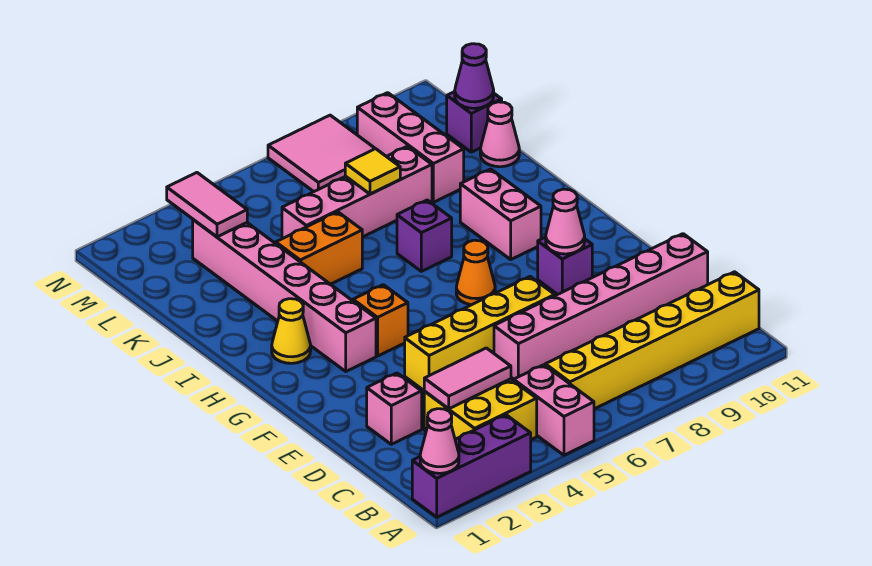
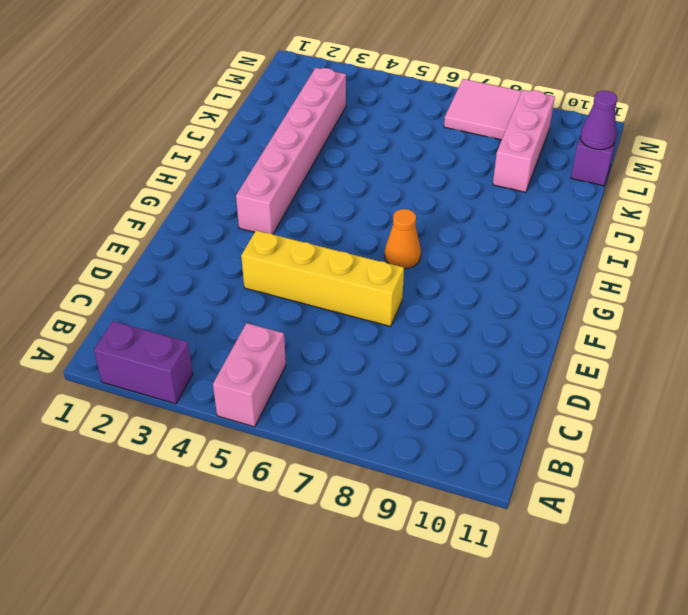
purple 1x2 brick [94,321,193,404] -> purple 1x3 brick [412,415,531,517]
none -> yellow 2x2 brick [424,379,537,440]
none -> yellow 1x6 brick [545,272,759,409]
none -> pink 1x1 brick [367,373,422,444]

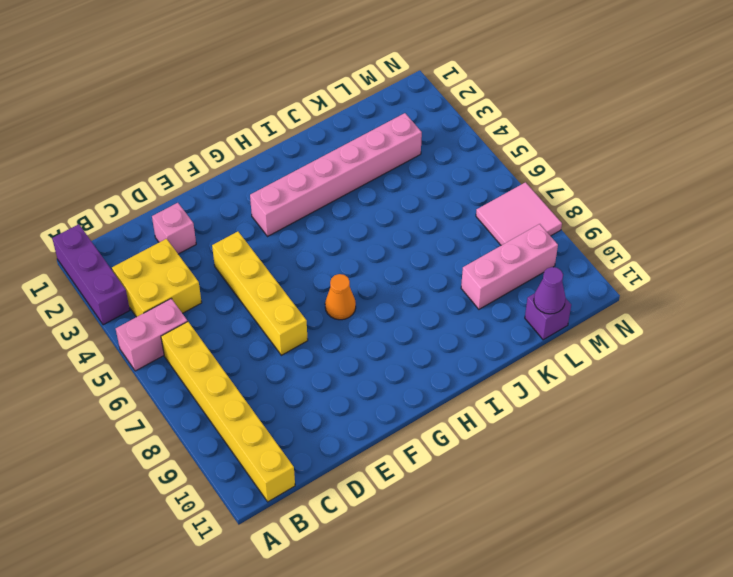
none -> pink 1x6 brick [494,234,708,379]
none -> purple 1x1 brick [538,237,592,294]
none -> orange 1x1 brick [353,285,408,356]

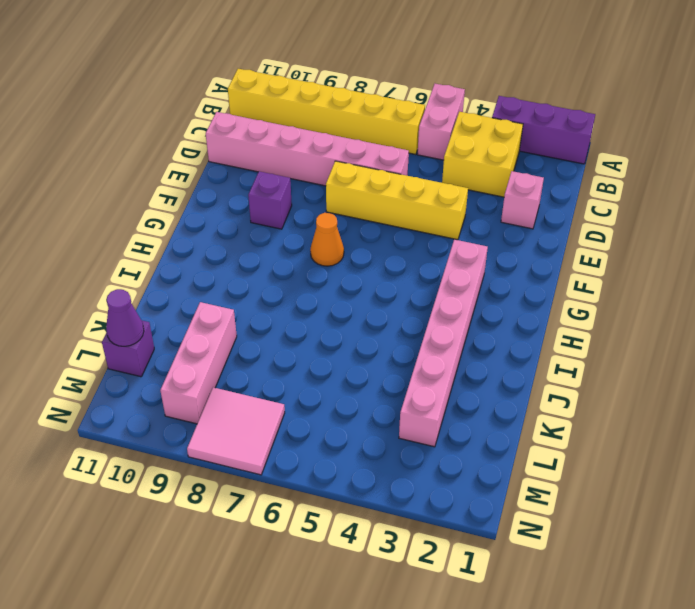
none -> orange 1x1 brick [353,285,408,356]
none -> yellow 1x1 cone [272,299,311,363]
none -> pink 1x2 brick [460,169,541,259]

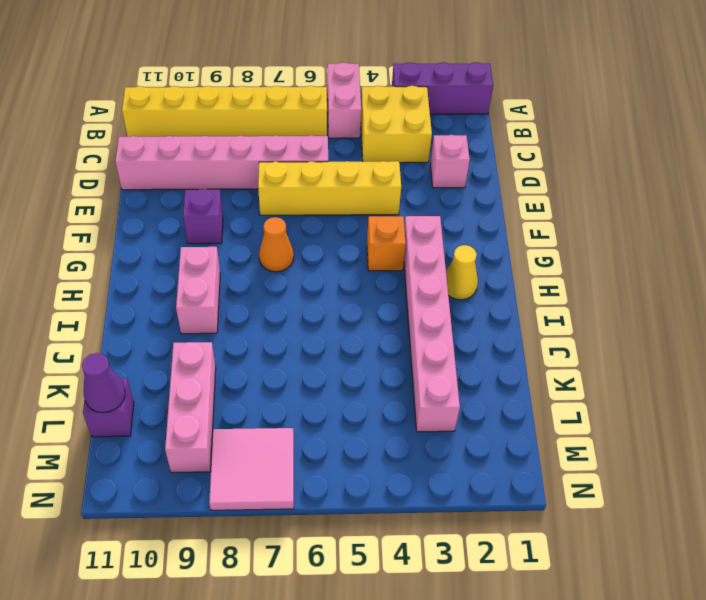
none -> purple 1x1 brick [397,200,452,271]
none -> orange 1x2 brick [276,212,362,284]
none -> pink 1x4 brick [282,146,432,239]

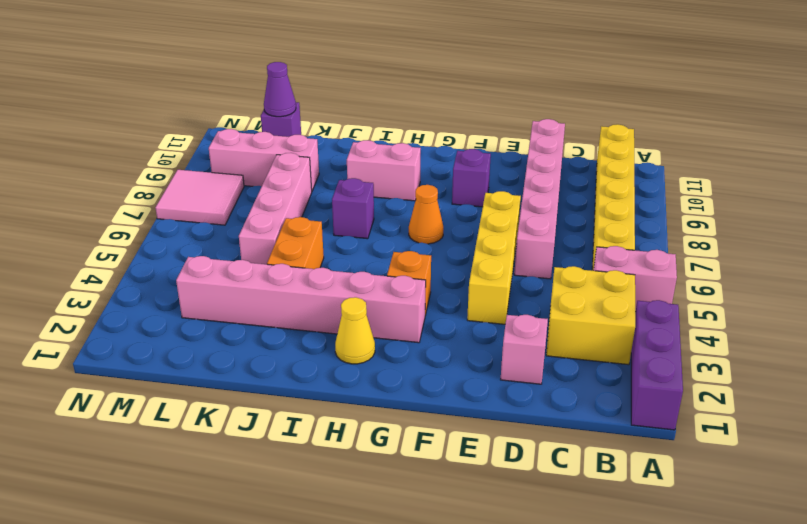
none -> pink 1x1 cone [480,102,519,167]
none -> pink 1x1 cone [420,409,459,473]
none -> pink 1x2 tile [424,348,511,409]

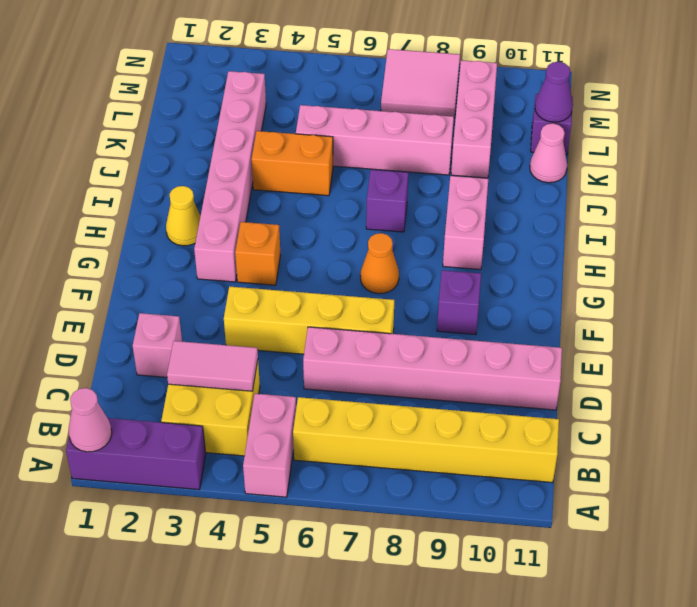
none -> pink 1x1 cone [546,189,585,254]
none -> yellow 1x1 tile [345,149,400,194]
none -> pink 1x2 tile [167,173,247,237]

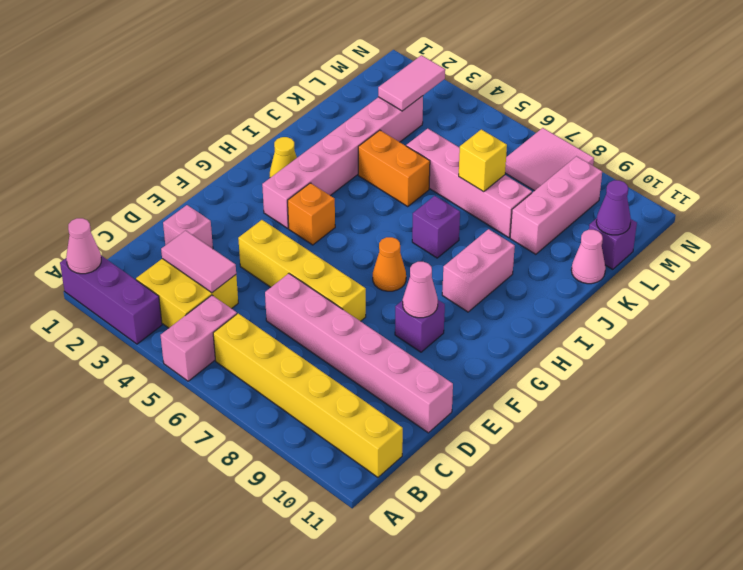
yellow 1x1 brick [459,129,507,192] -> yellow 1x1 tile [345,149,400,194]

